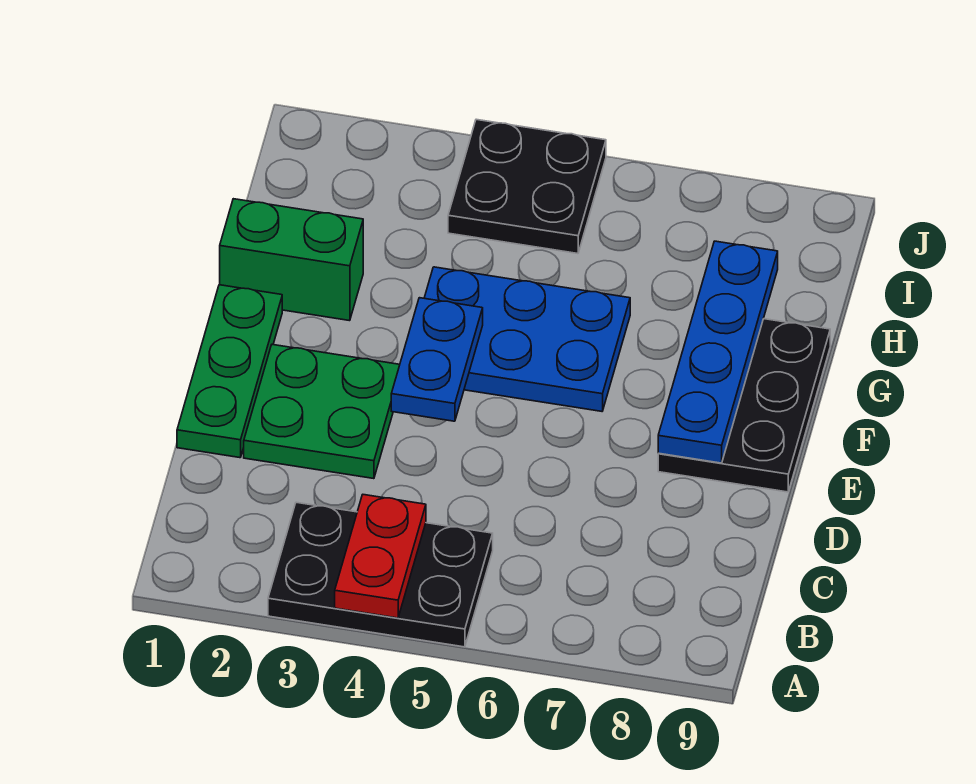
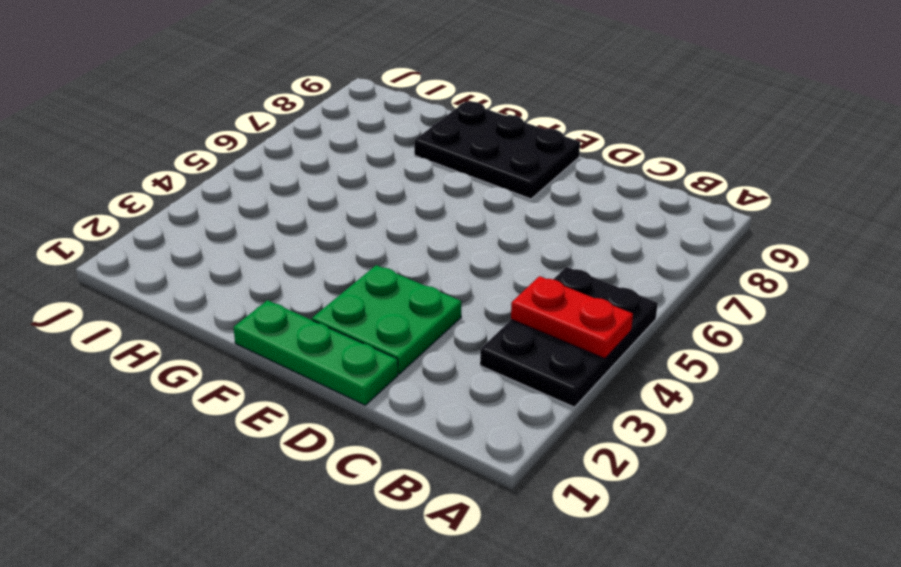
none -> blue 2x3 plate [424,267,630,411]
none -> green 1x2 brick [220,199,363,321]

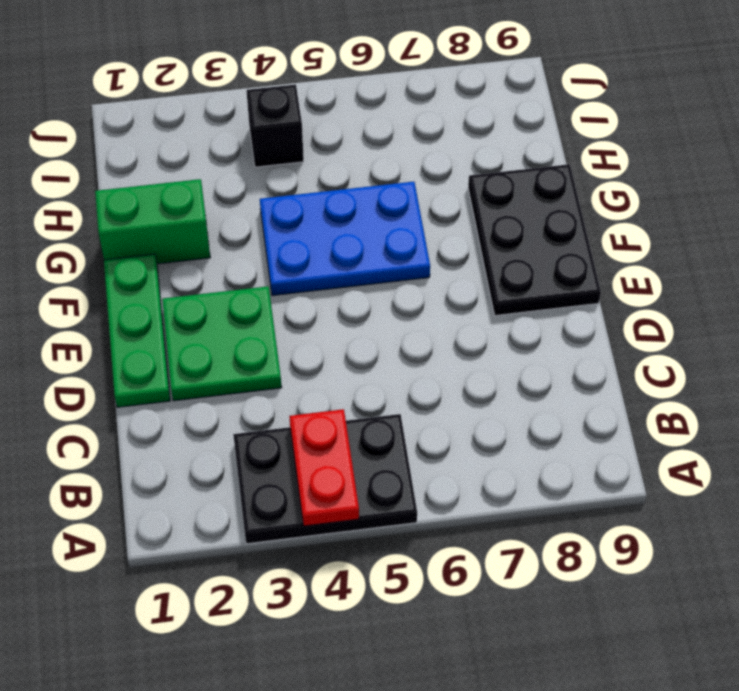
black 1x1 brick [246,84,304,167] -> black 2x2 plate [448,119,606,254]
none -> blue 1x2 plate [391,298,483,421]
none -> blue 1x4 plate [658,241,778,463]

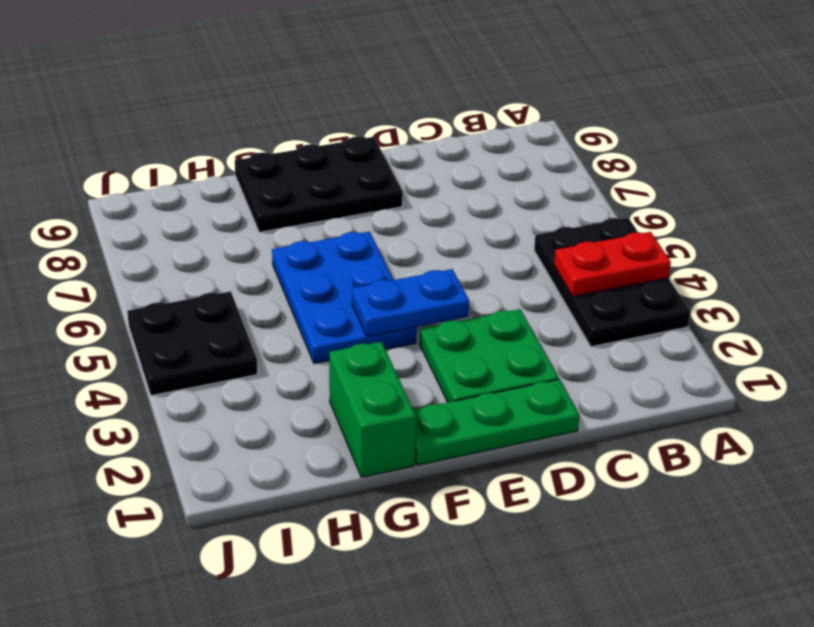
none -> blue 1x4 plate [658,241,778,463]

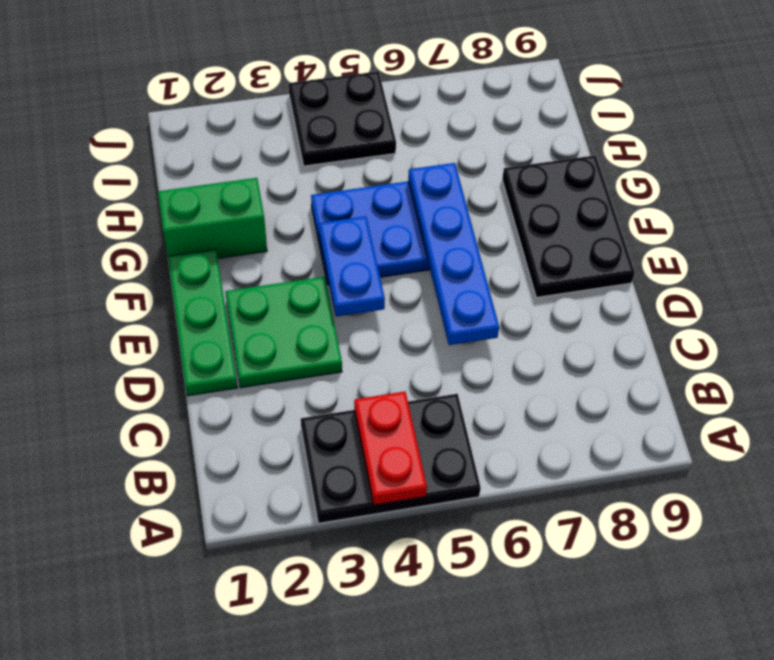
blue 1x4 plate [408,163,499,345] -> blue 1x4 plate moved to [658,241,778,463]

